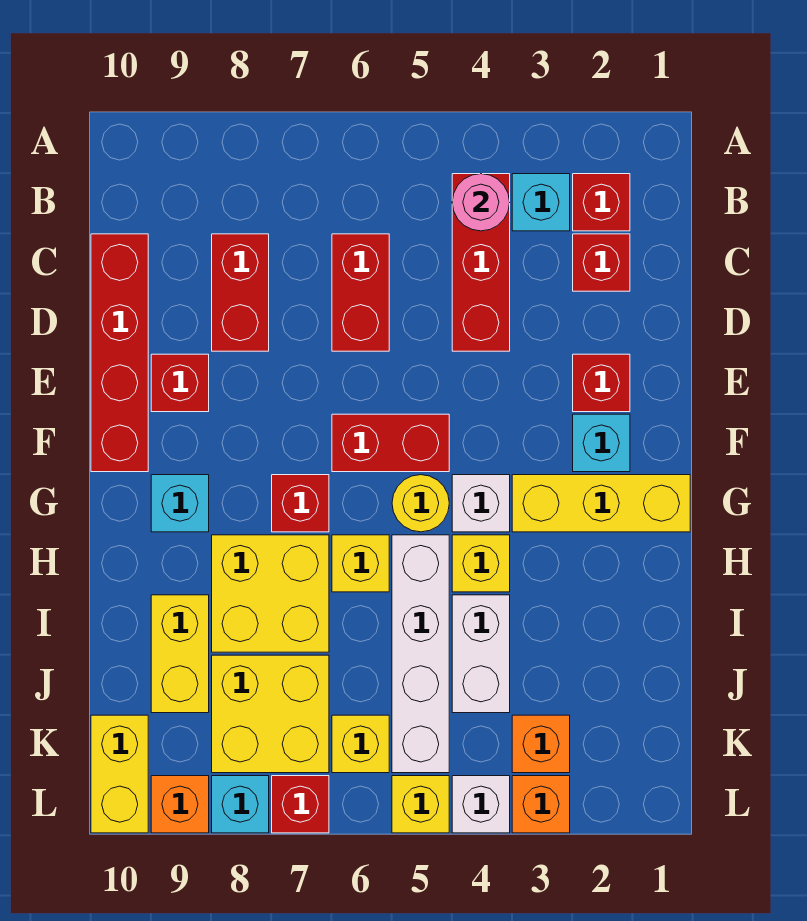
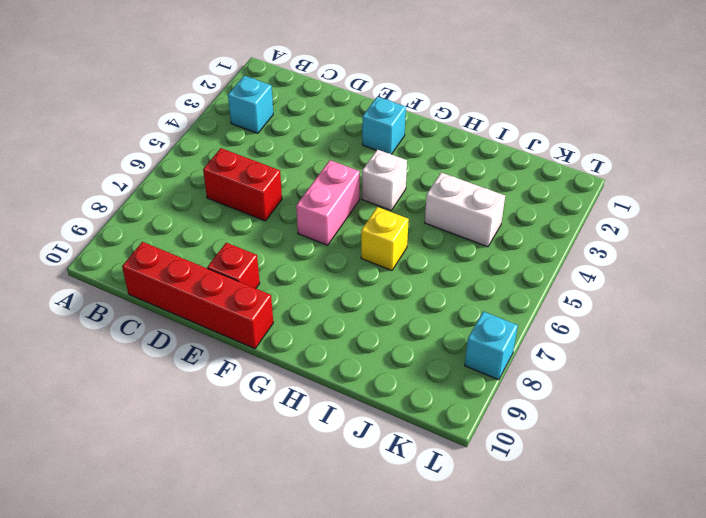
pink 1x2 brick [296,160,360,245] -> red 1x2 brick [332,414,449,472]
none -> red 1x1 brick [573,174,630,231]
none -> red 1x3 brick [452,174,510,351]
none -> red 1x1 brick [573,234,630,291]
none -> red 1x2 brick [212,234,269,351]

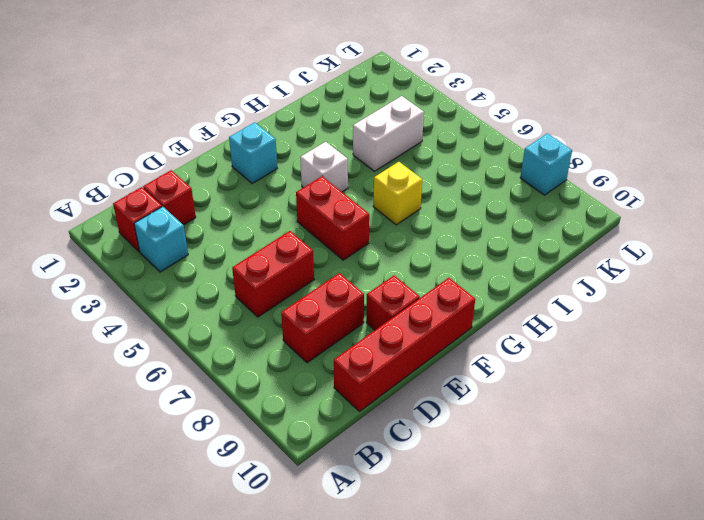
none -> red 1x3 brick [452,174,510,351]
none -> red 1x1 brick [573,354,630,412]
none -> yellow 1x3 brick [512,475,690,532]
none -> yellow 1x1 round brick [392,475,449,532]

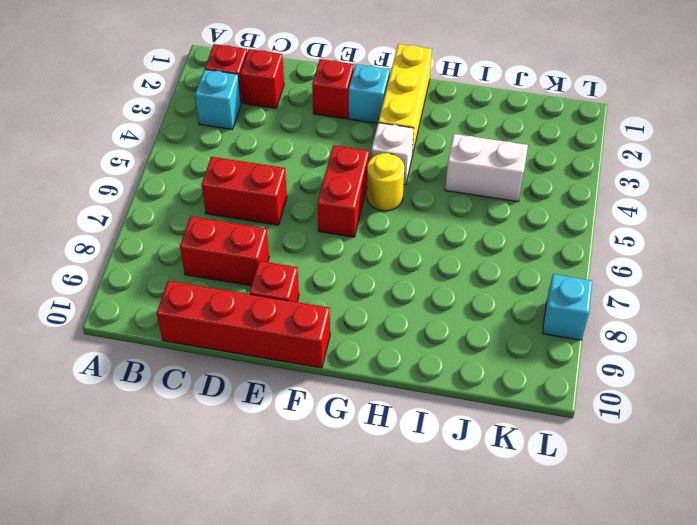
none -> red 1x3 brick [452,174,510,351]
none -> red 1x1 brick [272,475,329,532]
none -> cyan 1x1 brick [151,475,209,532]
none -> yellow 1x1 brick [452,535,510,592]

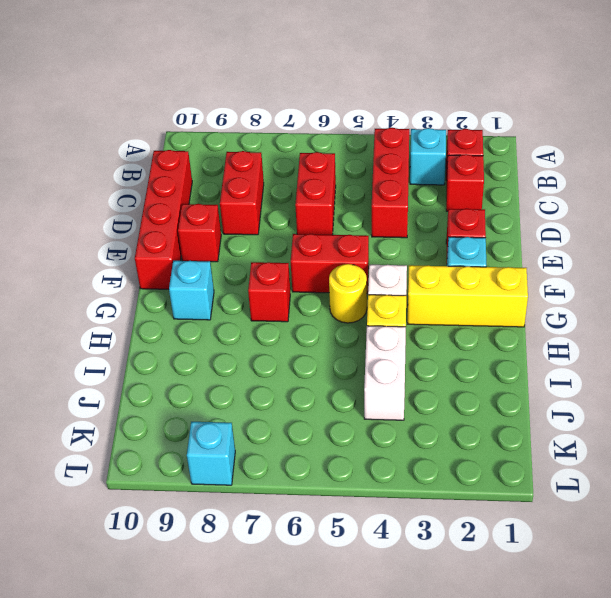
none -> white 1x4 brick [392,535,449,773]
none -> yellow 1x1 brick [332,535,389,592]
none -> yellow 2x2 brick [212,535,329,652]
none -> yellow 1x2 brick [151,595,209,713]

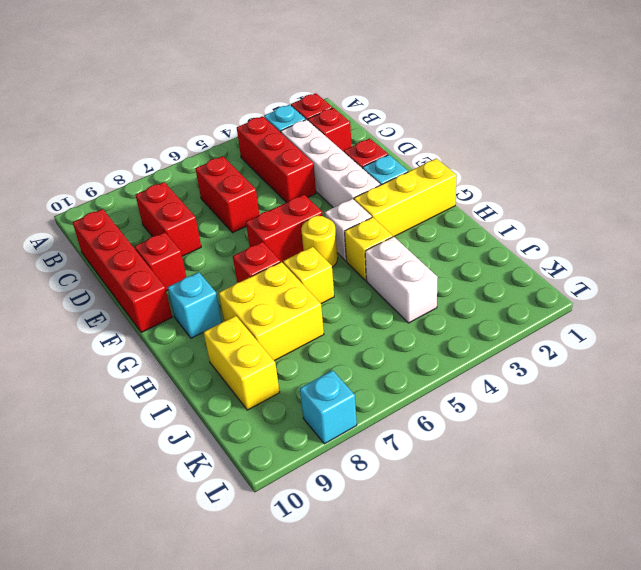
white 1x4 brick [281,120,380,208] -> white 1x4 brick moved to [392,535,449,773]
none -> yellow 2x2 brick [212,655,329,773]
none -> orange 1x1 brick [512,715,570,773]
none -> yellow 1x1 brick [332,715,389,773]
none -> yellow 1x2 brick [91,715,148,833]

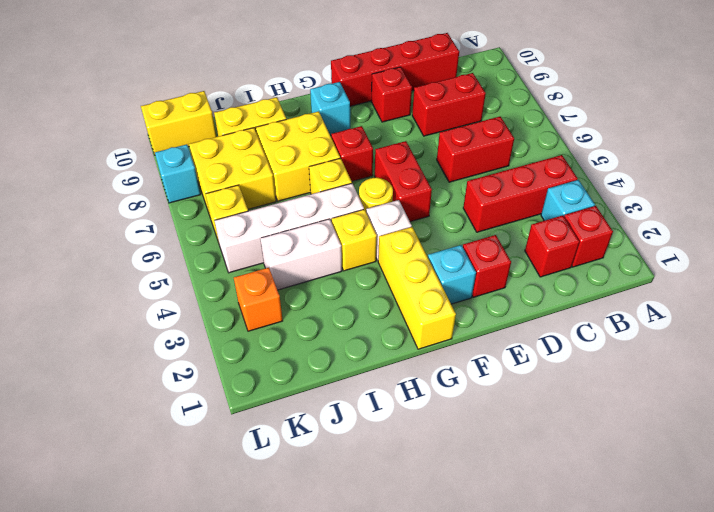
none -> orange 1x1 brick [512,776,570,833]
none -> white 1x1 brick [452,776,510,833]
none -> yellow 1x1 brick [392,776,449,833]
none -> red 1x1 brick [272,776,329,833]

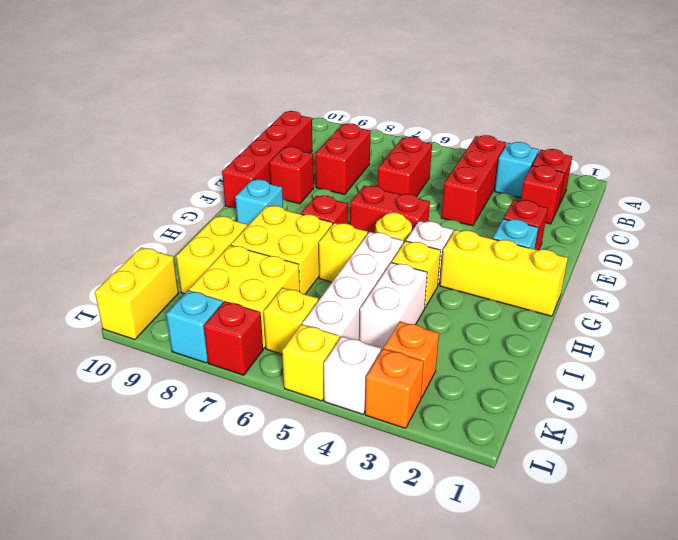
none -> orange 1x1 brick [151,776,209,833]
none -> pink 1x1 round brick [452,174,510,231]

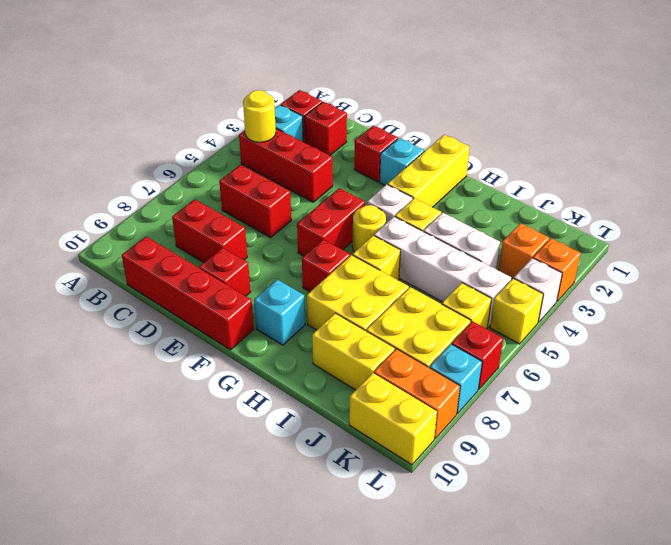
yellow 1x1 round brick [243,90,276,142] -> pink 1x1 round brick [452,174,510,231]
orange 1x2 brick [374,349,460,439] -> orange 1x1 brick [151,776,209,833]

